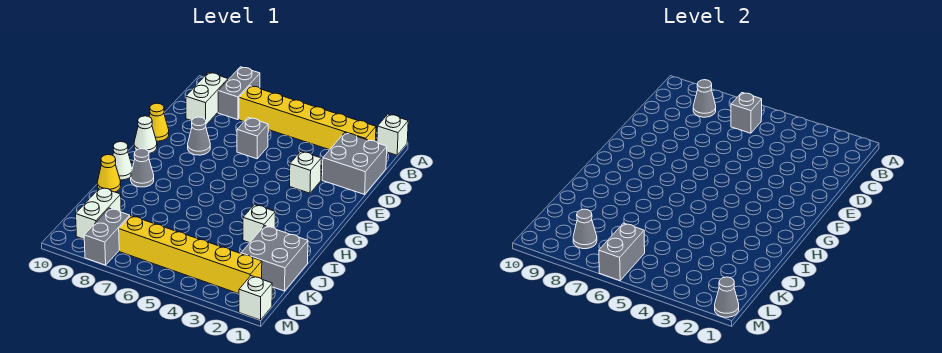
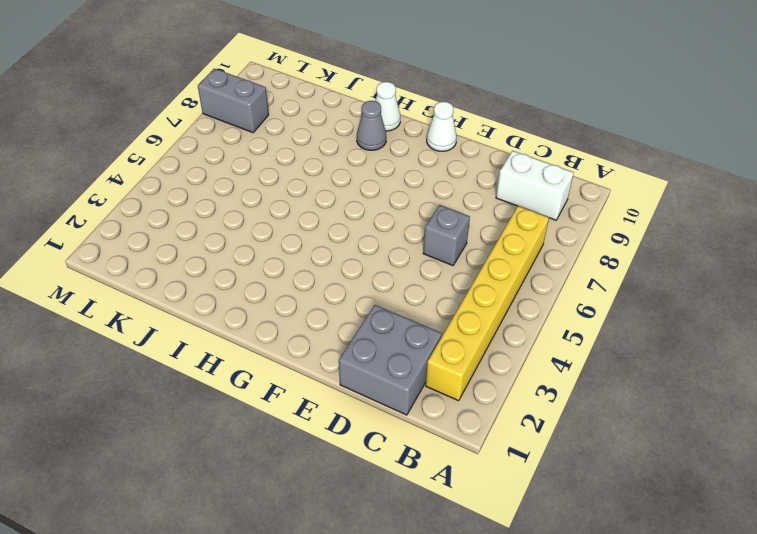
none -> white 1x1 brick [377,114,408,155]
none -> grey 1x2 brick [218,67,260,120]
none -> white 1x1 brick [290,151,321,193]

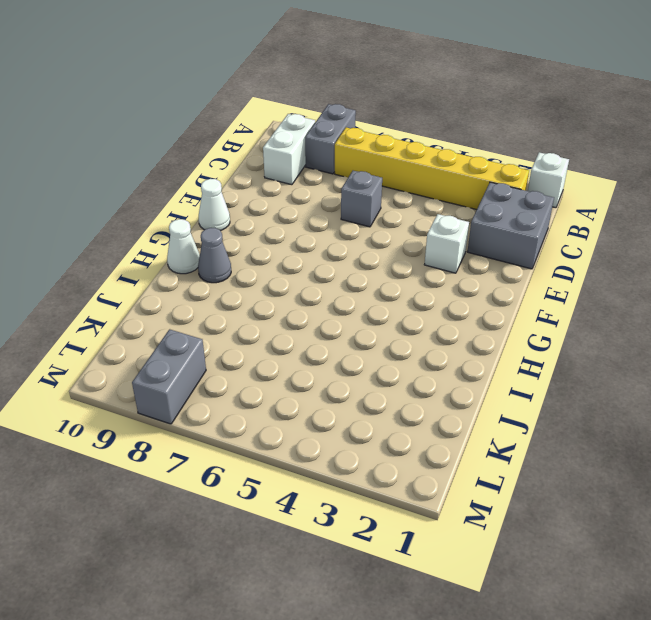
none -> grey 1x1 cone [188,117,210,155]
none -> yellow 1x1 cone [149,103,169,141]
none -> white 1x1 brick [243,205,275,243]

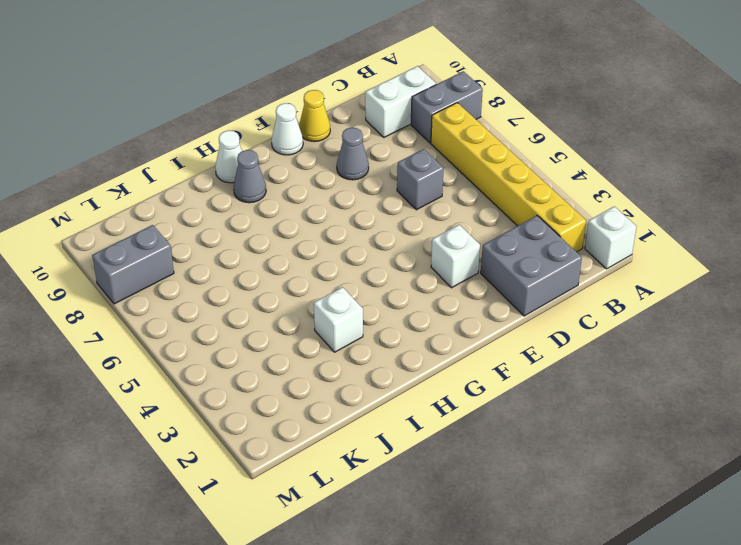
none -> yellow 1x1 cone [97,155,121,192]
none -> grey 2x2 brick [241,226,308,291]
none -> white 1x2 brick [76,187,121,239]

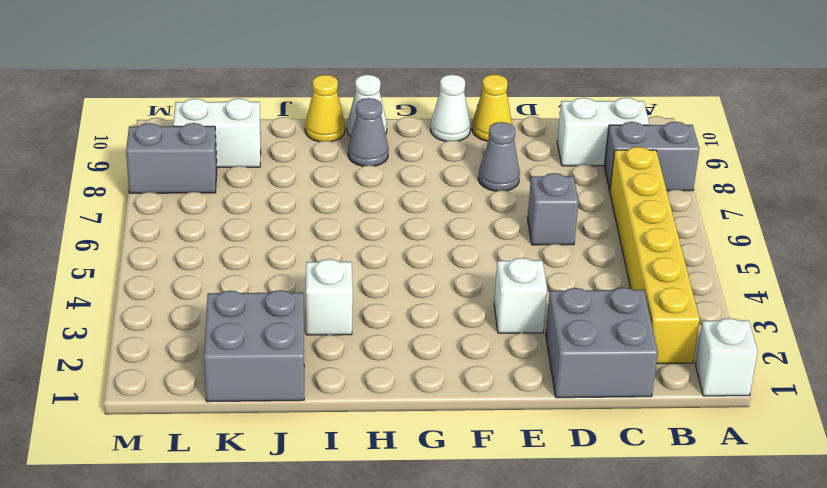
none -> yellow 1x6 brick [119,216,262,294]
none -> white 1x1 brick [239,276,272,320]
none -> grey 1x1 brick [731,93,762,133]

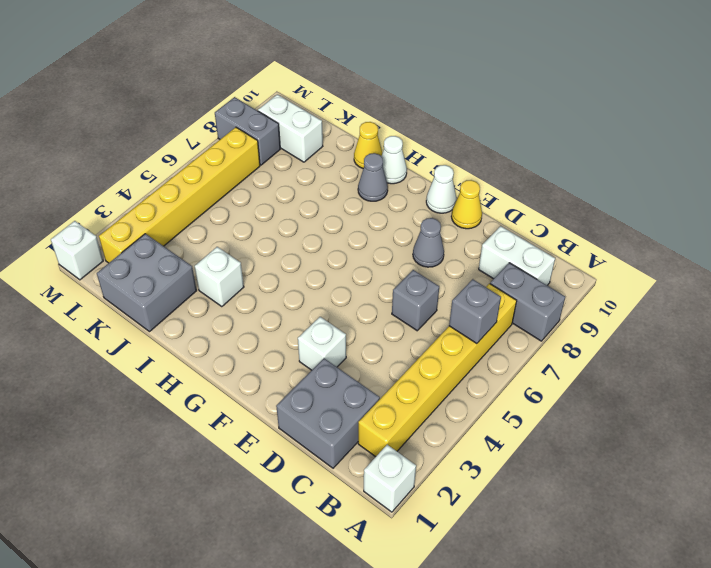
none -> grey 1x1 cone [693,80,716,117]
none -> grey 1x2 brick [599,223,645,281]
none -> grey 1x1 cone [573,209,597,249]

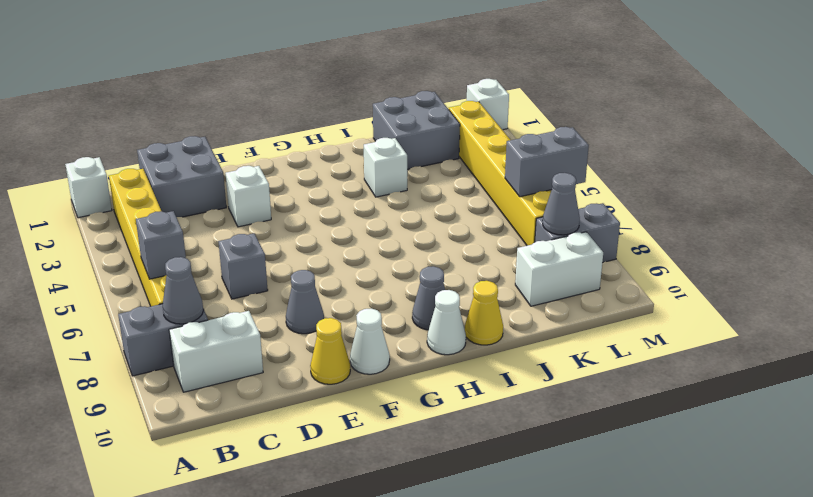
none -> grey 1x1 cone [715,277,739,317]

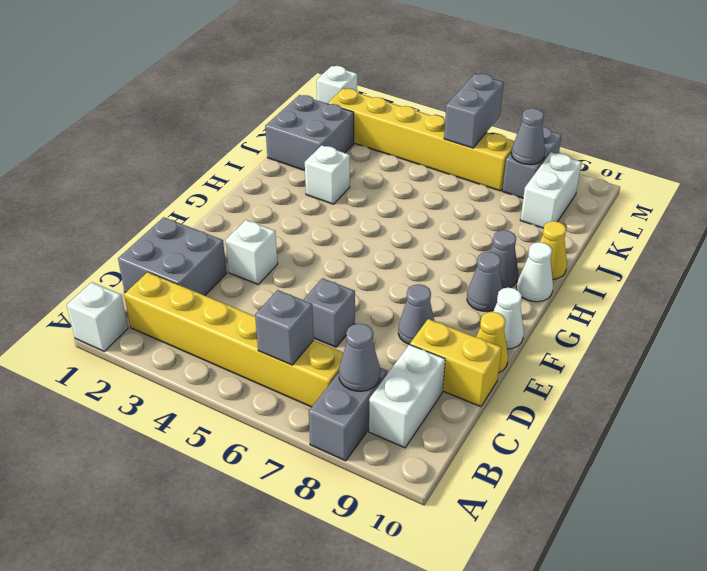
yellow 1x2 brick [410,319,502,407] -> none
grey 1x1 cone [467,252,503,312] -> grey 1x1 cone moved to [715,277,739,317]

